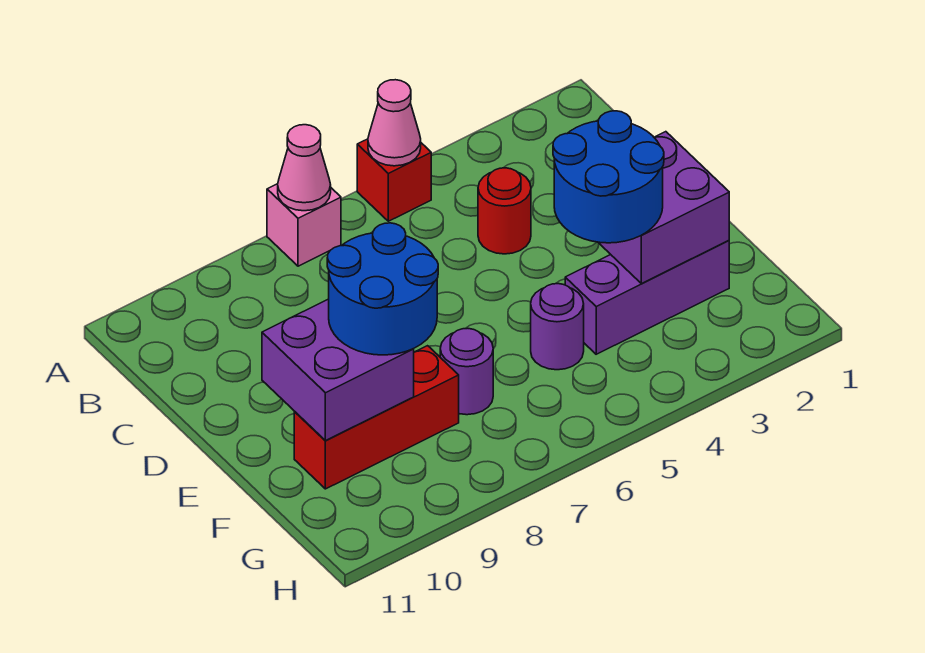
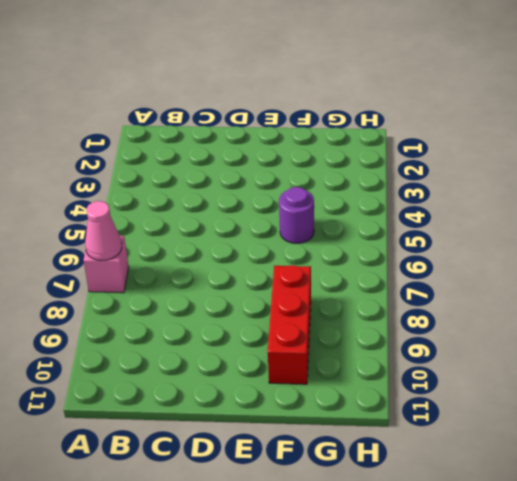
none -> red 1x1 brick [357,139,431,221]
none -> red 1x1 round brick [478,168,531,254]
none -> purple 1x3 brick [565,240,729,354]

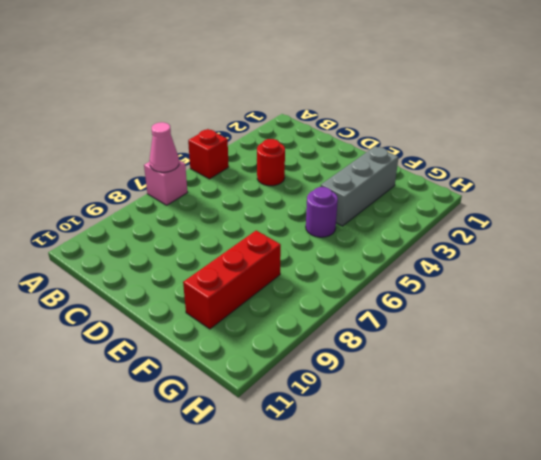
grey 1x3 brick [321,146,398,226] -> purple 1x3 brick [565,240,729,354]
none -> purple 1x1 round brick [440,329,493,415]
none -> pink 1x1 cone [368,80,421,166]
none -> purple 2x2 brick [598,132,729,284]

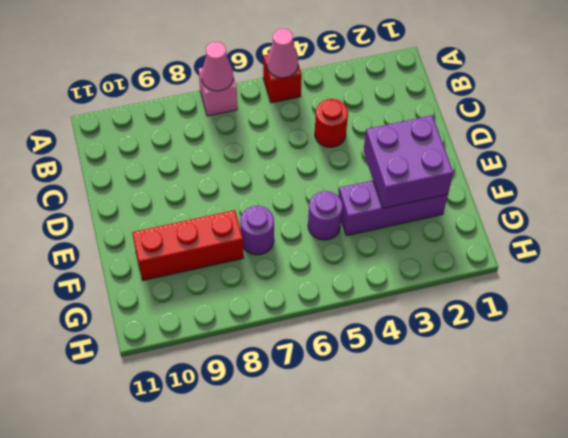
none -> purple 2x2 brick [262,299,414,441]
none -> blue 2x2 round brick [553,111,664,243]
none -> blue 2x2 round brick [327,223,438,355]

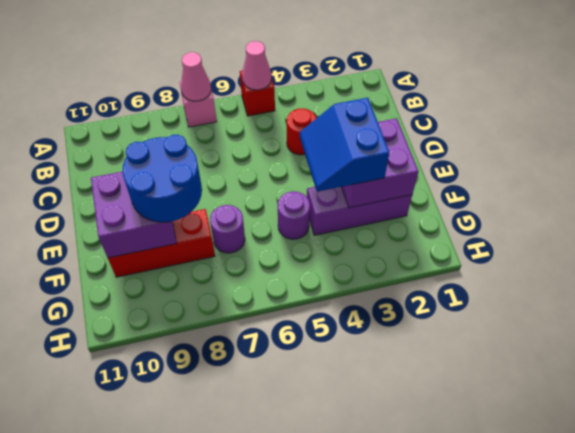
blue 2x2 slope [300,98,389,192] -> blue 2x2 round brick [553,111,664,243]

